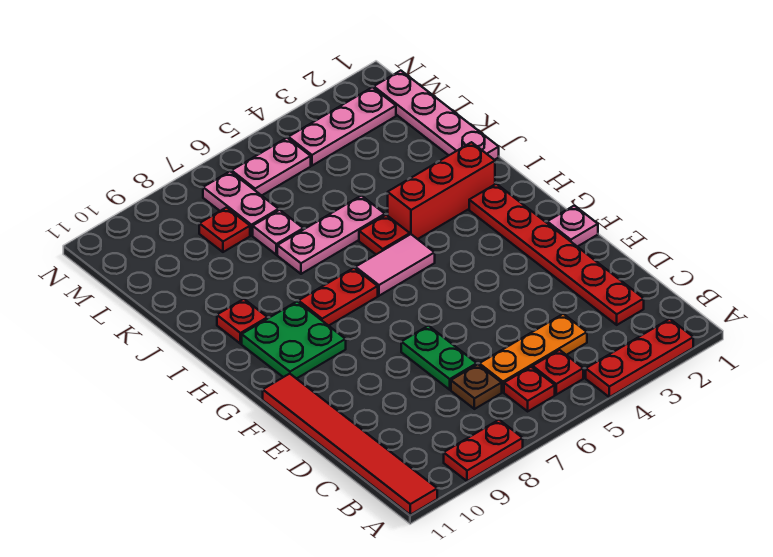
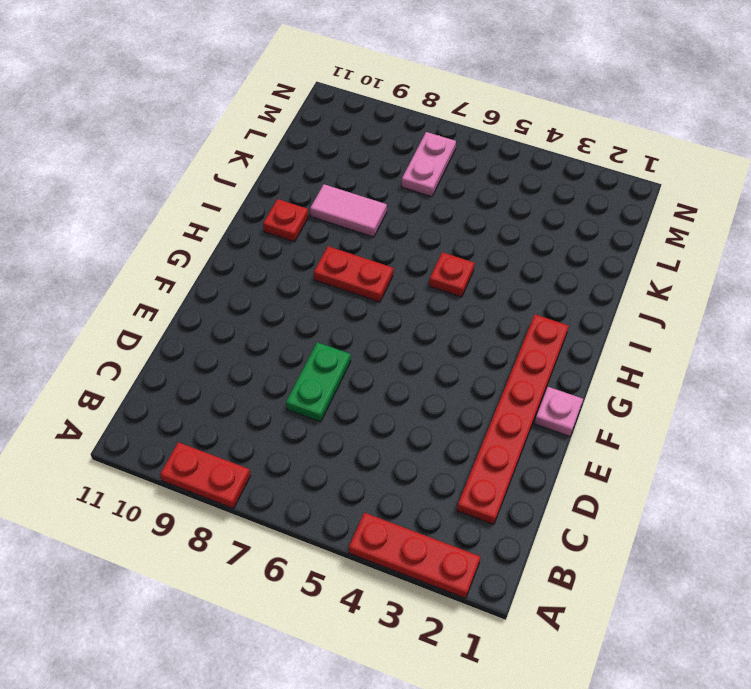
pink 1x2 tile [310,184,387,237] -> pink 1x2 tile moved to [355,234,435,296]
none -> red 1x6 tile [263,374,437,515]
none -> red 1x1 plate [533,350,583,395]
none -> red 1x1 plate [504,367,555,411]

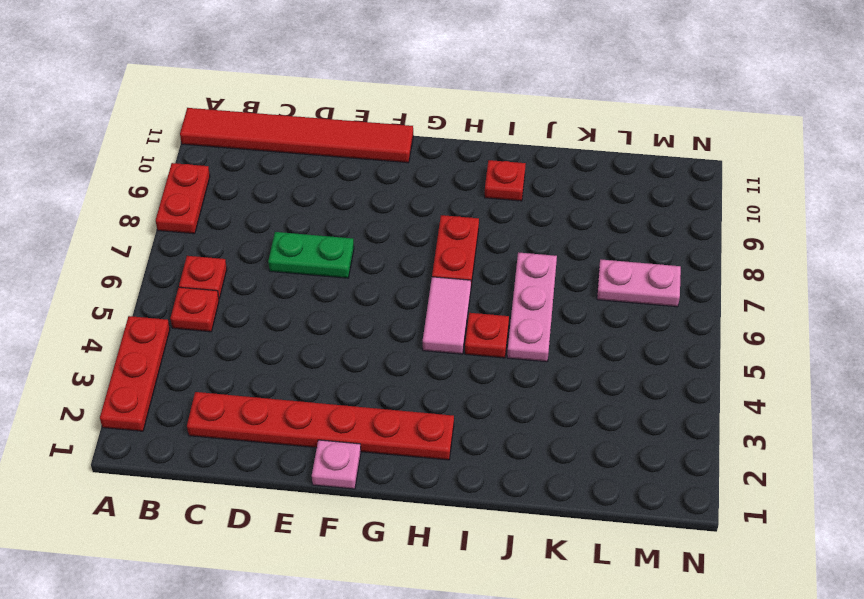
none -> orange 1x3 plate [479,314,587,392]
none -> brown 1x1 plate [451,364,502,409]
none -> green 2x2 plate [242,302,346,379]

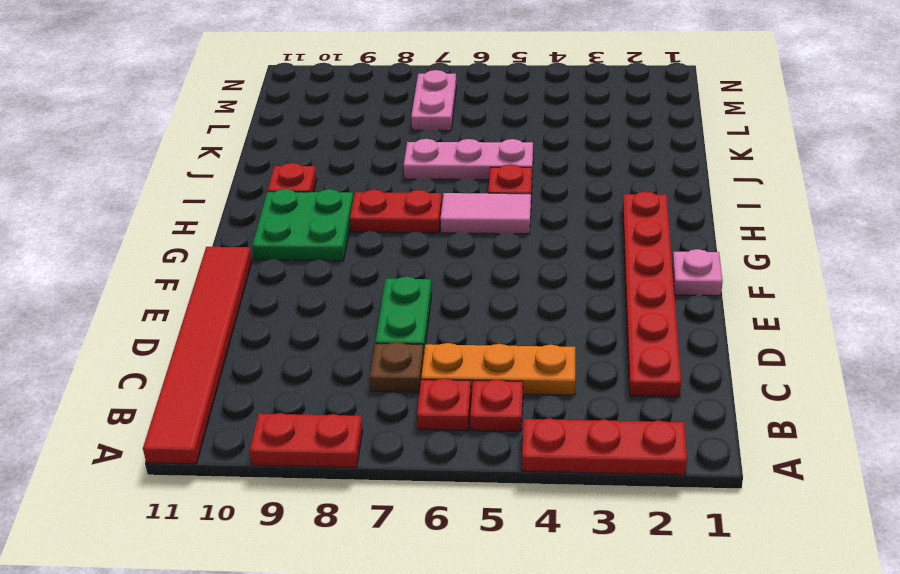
none -> red 1x3 brick [388,142,495,239]
none -> pink 1x4 plate [374,71,499,160]
none -> pink 1x1 plate [253,210,303,255]

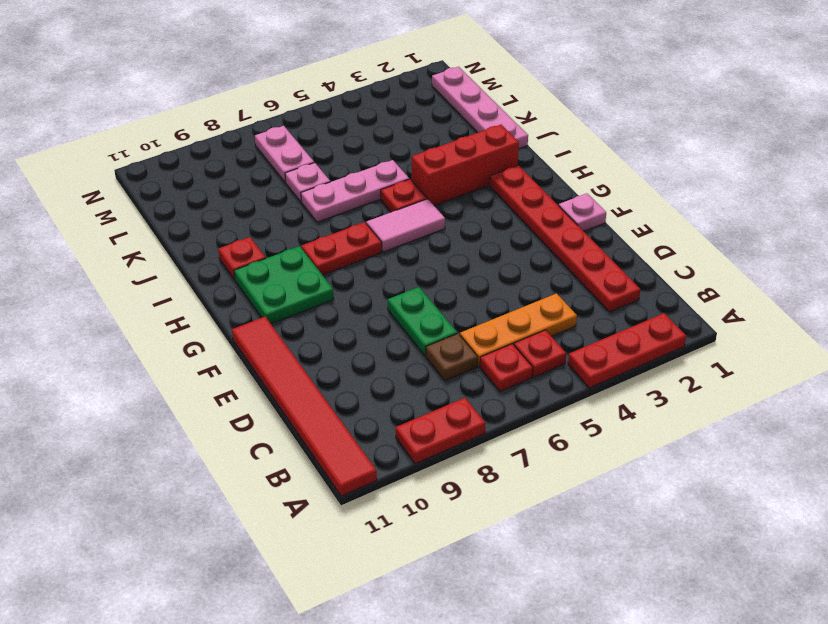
none -> red 1x1 plate [199,207,250,252]
none -> pink 1x3 plate [288,87,396,166]
none -> pink 1x2 plate [232,138,311,196]

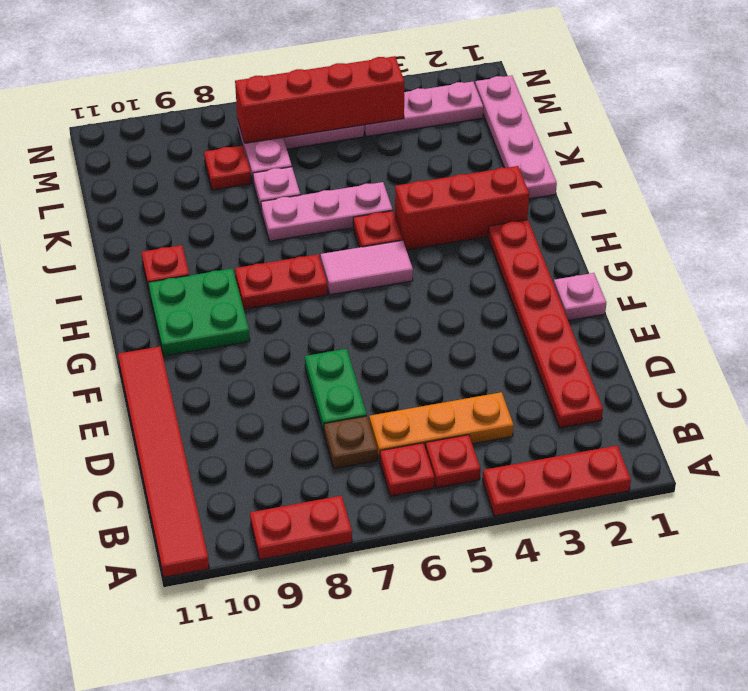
red 1x4 brick [235,56,405,143] -> none

